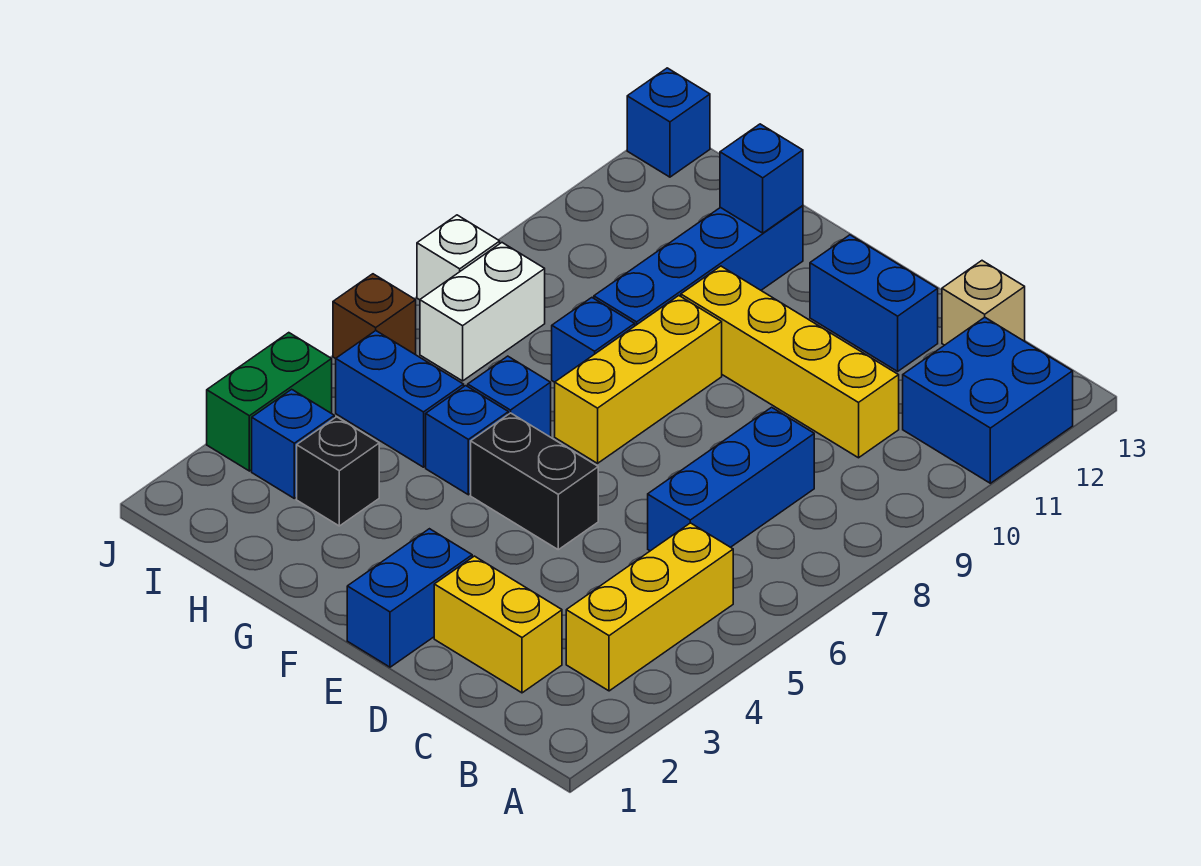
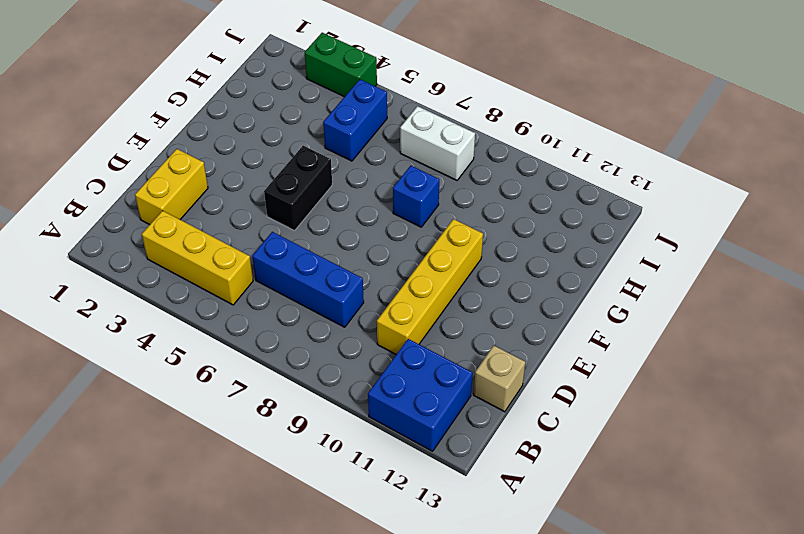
none -> blue 1x2 brick [810,235,938,371]
none -> blue 1x2 brick [347,529,472,667]
none -> yellow 1x3 brick [555,296,722,463]

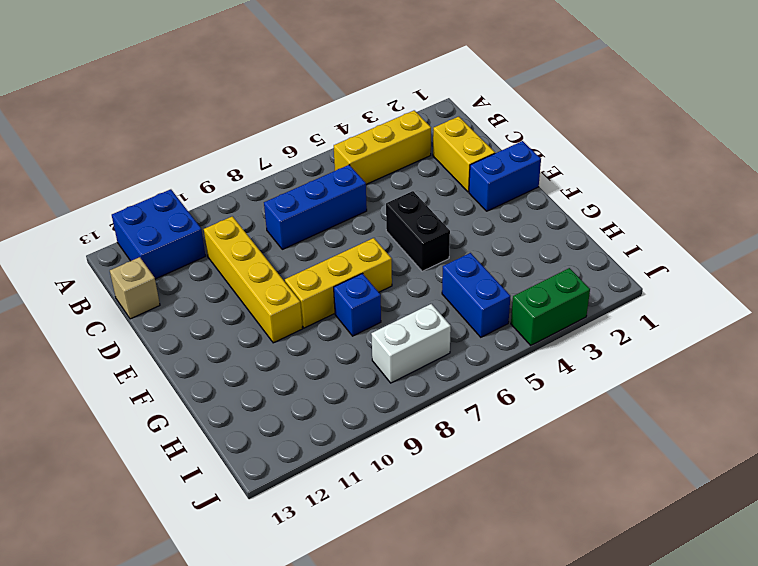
none -> blue 1x2 brick [810,235,938,371]
none -> blue 1x1 brick [426,386,508,495]
none -> blue 1x1 brick [468,356,551,437]

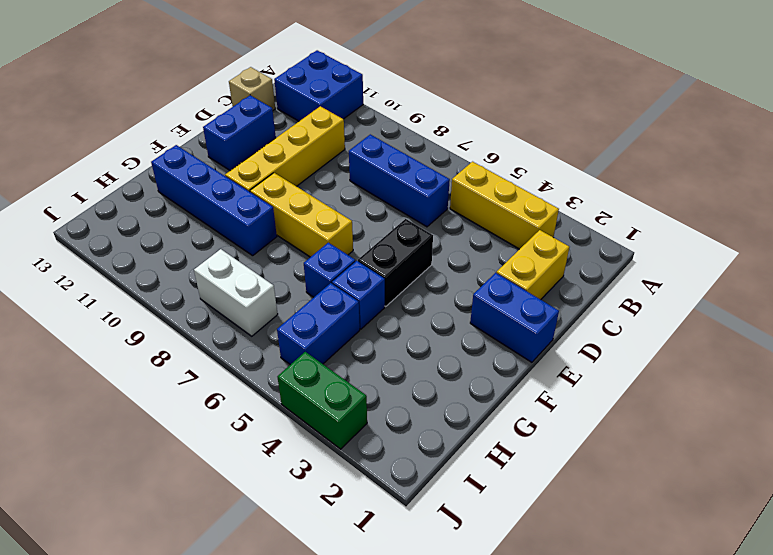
none -> blue 1x1 brick [552,298,635,382]
none -> black 1x1 brick [297,417,379,526]
none -> blue 1x1 brick [252,389,334,498]

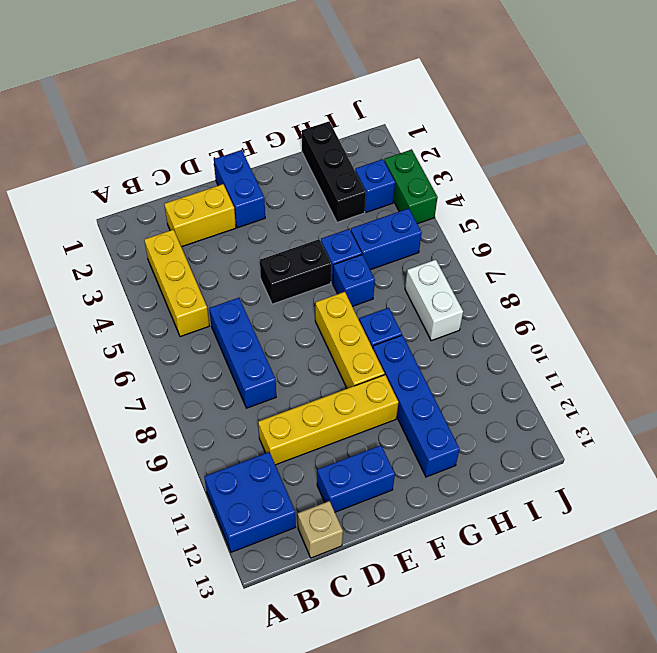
black 1x3 brick [302,121,366,222] -> black 1x1 brick [297,417,379,526]
none -> brown 1x1 brick [333,274,416,359]
none -> white 1x1 brick [417,215,500,300]
none -> blue 1x1 brick [627,68,710,177]

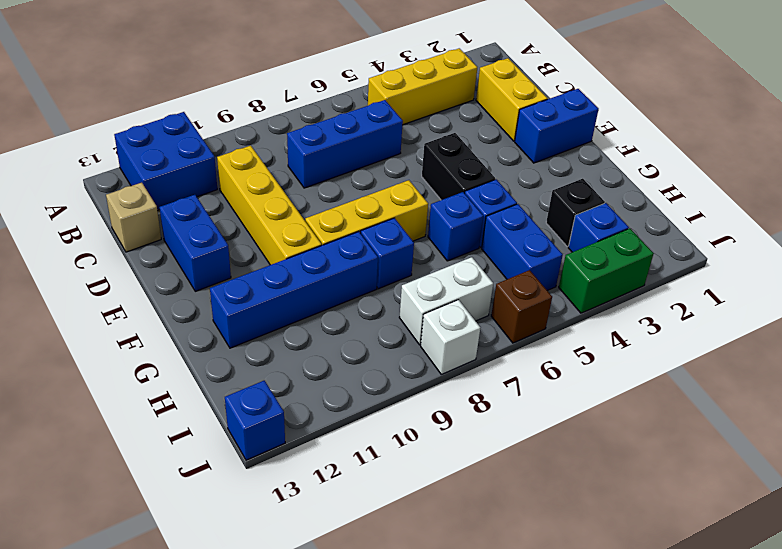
none -> blue 1x1 brick [720,124,803,233]

